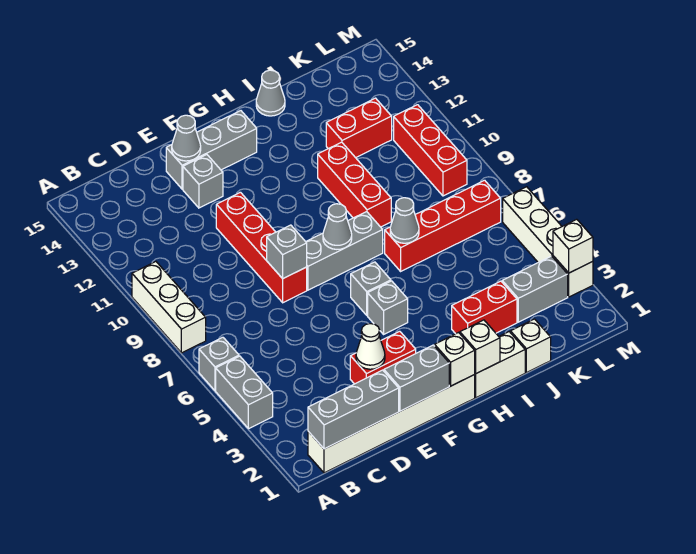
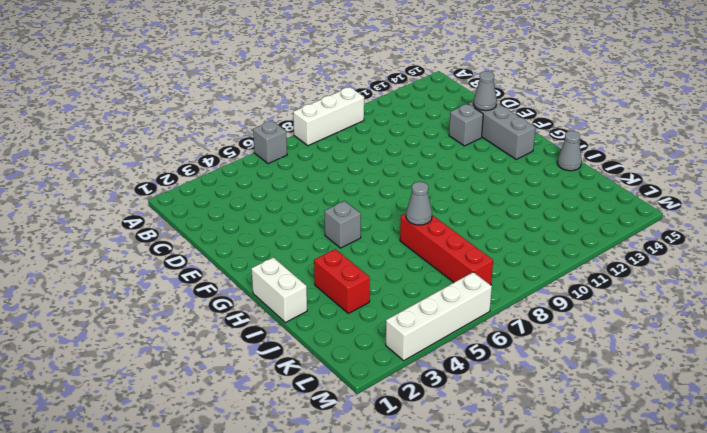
none -> grey 1x2 brick [216,356,273,429]
none -> white 1x6 brick [308,375,475,473]
none -> red 1x2 brick [350,331,416,384]
none -> red 1x4 brick [216,192,307,303]

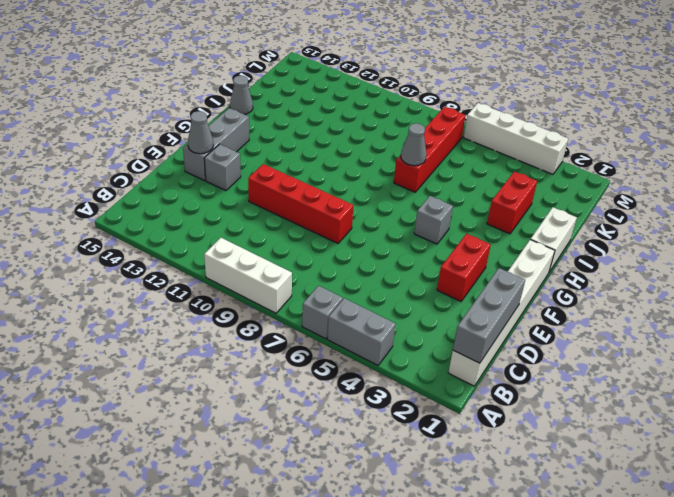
none -> grey 1x3 brick [306,212,383,290]
none -> grey 1x1 brick [351,262,391,315]
none -> red 1x3 brick [318,142,391,227]
none -> white 1x1 brick [510,319,551,373]

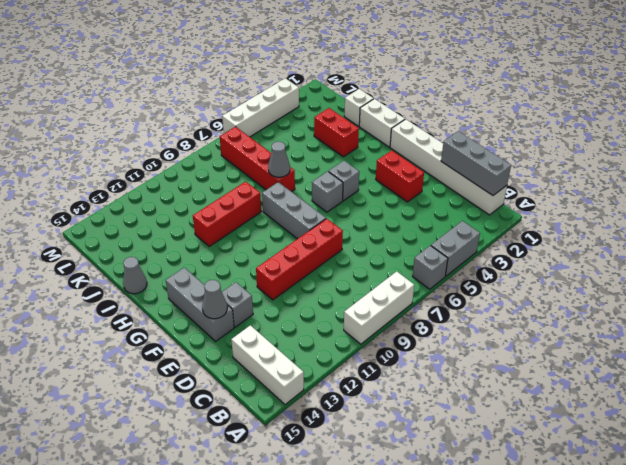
white 1x3 brick [231,325,304,405] -> none
none -> red 1x2 brick [326,98,392,158]
none -> grey 1x2 brick [502,256,568,322]
none -> red 1x3 brick [394,105,467,196]
none -> grey 1x2 brick [384,345,449,411]

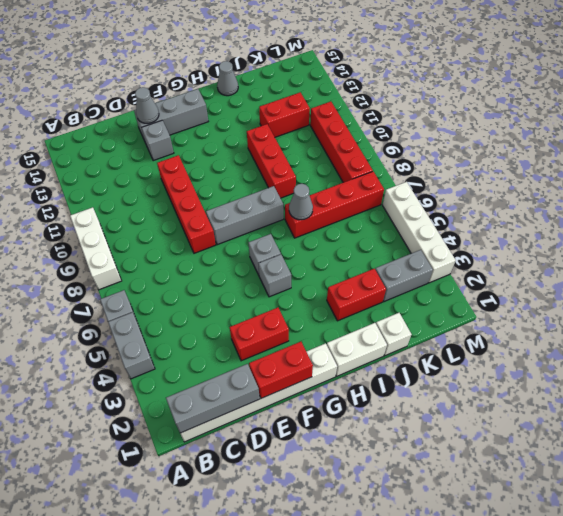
red 1x2 brick [249,342,313,398] -> grey 1x2 brick [384,345,449,411]
red 1x4 brick [310,102,373,183] -> red 1x3 brick [394,105,467,196]
none -> white 1x1 cone [356,324,385,369]
none -> grey 1x1 brick [267,225,307,279]
none -> white 1x1 brick [435,333,475,386]
none -> grey 1x1 cone [323,204,352,249]

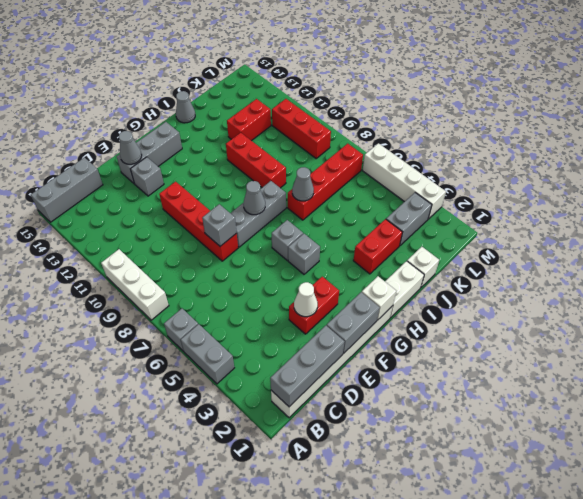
grey 1x3 brick [31,158,103,222] -> none
none -> white 1x1 brick [460,320,500,373]
none -> white 1x1 brick [553,219,593,273]

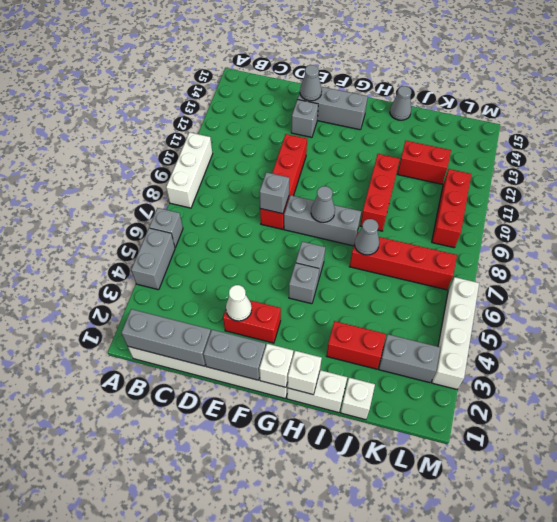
none -> white 1x1 brick [553,219,593,273]

